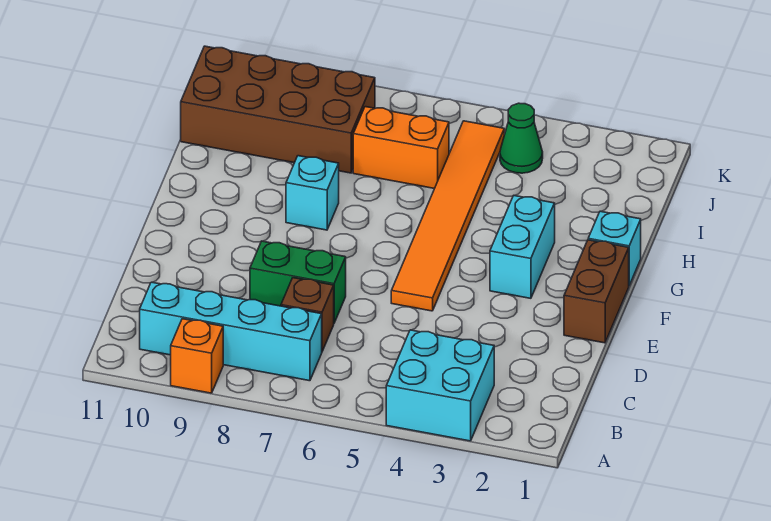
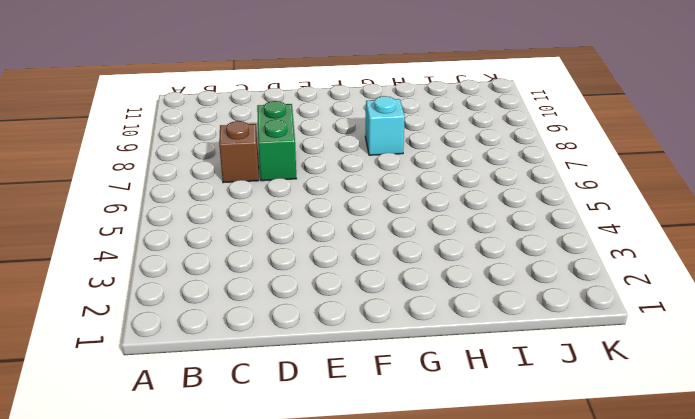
none -> cyan 2x2 brick [386,330,494,441]
none -> orange 1x1 brick [171,319,223,393]
none -> cyan 1x4 brick [140,282,322,381]

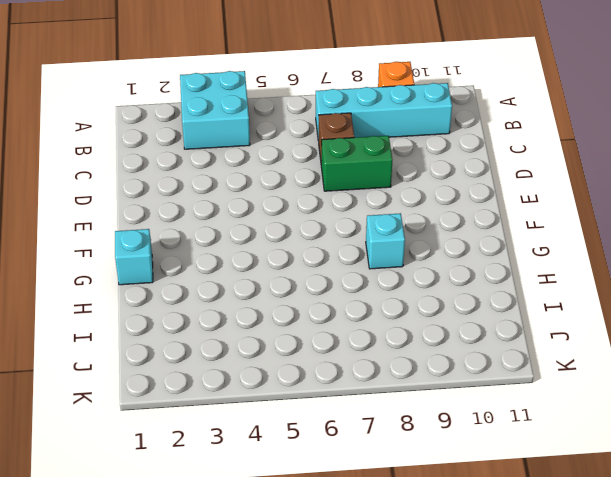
none -> brown 1x2 brick [564,240,629,343]
none -> orange 1x6 tile [391,121,504,311]
none -> cyan 1x2 brick [490,196,555,298]

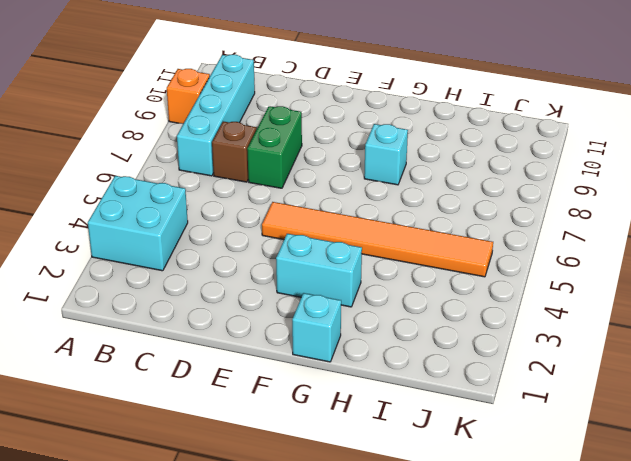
none -> brown 1x2 brick [564,240,629,343]
none -> orange 1x2 brick [353,107,449,188]
none -> brown 2x4 brick [181,46,375,173]

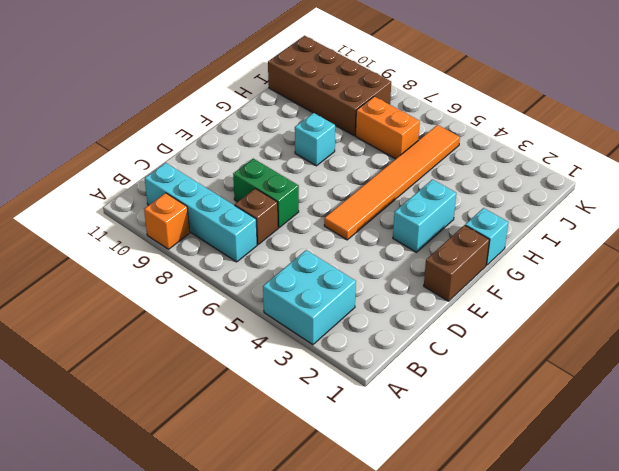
none -> green 1x1 cone [500,103,543,173]

